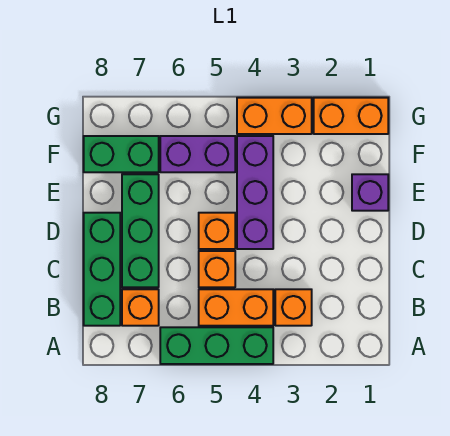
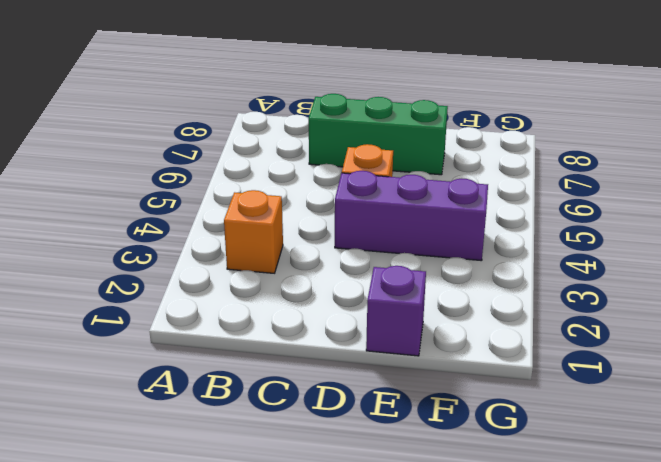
none -> green 1x3 brick [160,327,273,364]
none -> orange 1x2 brick [199,289,273,326]
none -> orange 1x1 brick [122,289,159,326]

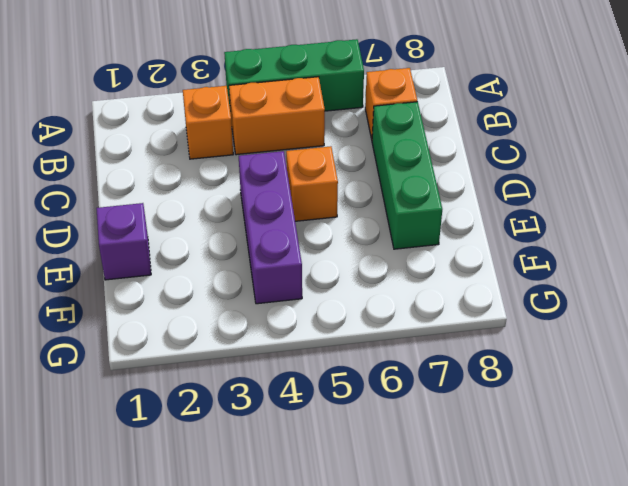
none -> green 1x3 brick [84,213,120,326]
none -> orange 1x1 brick [199,251,235,287]
none -> purple 1x2 brick [160,136,235,172]

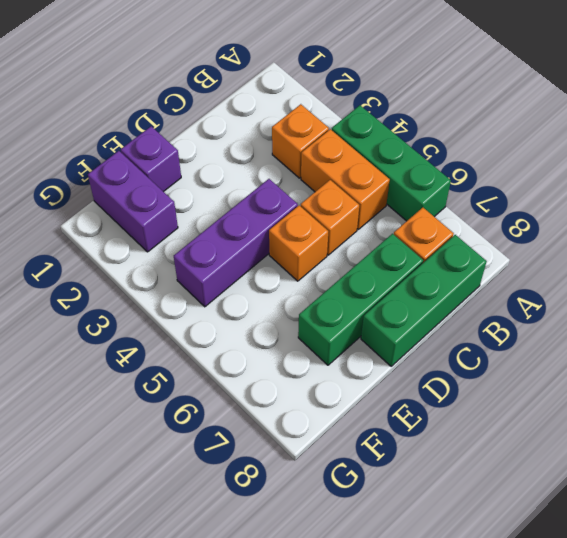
purple 1x2 brick [88,151,178,252] -> purple 1x2 brick moved to [160,136,235,172]
none -> green 1x2 brick [84,136,159,172]
none -> orange 1x2 brick [314,98,388,134]
none -> orange 1x2 brick [237,98,312,134]

